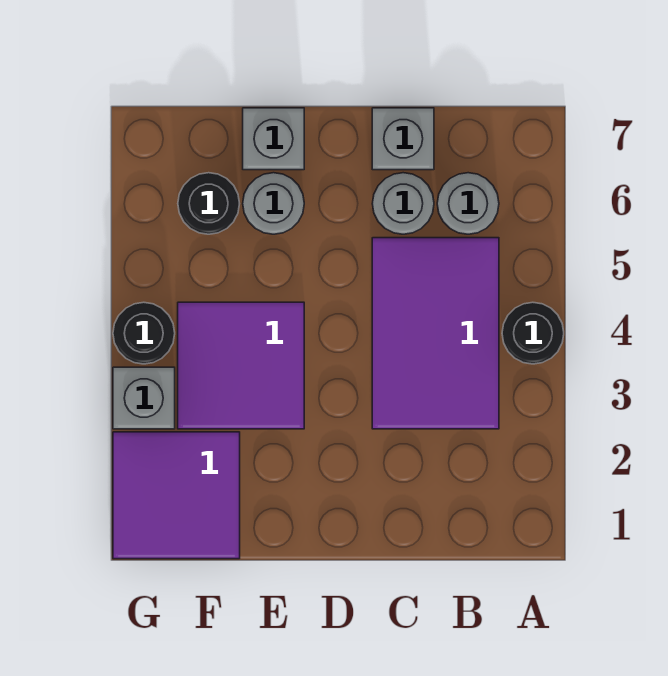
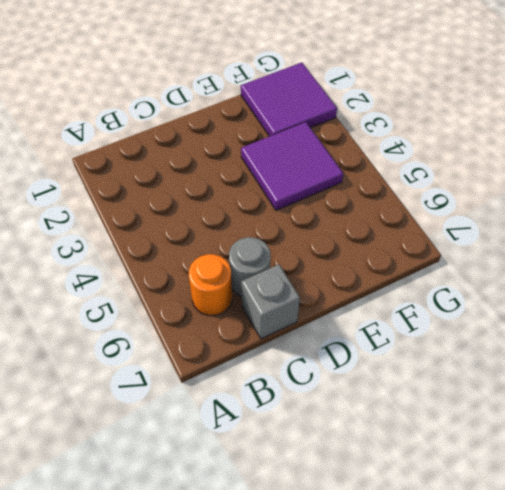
orange 1x1 round brick [189,254,232,316] -> grey 1x1 round brick [437,173,499,234]
none -> black 1x1 round brick [502,302,564,364]
none -> purple 2x3 tile [372,238,499,429]
none -> grey 1x1 round brick [243,173,304,234]

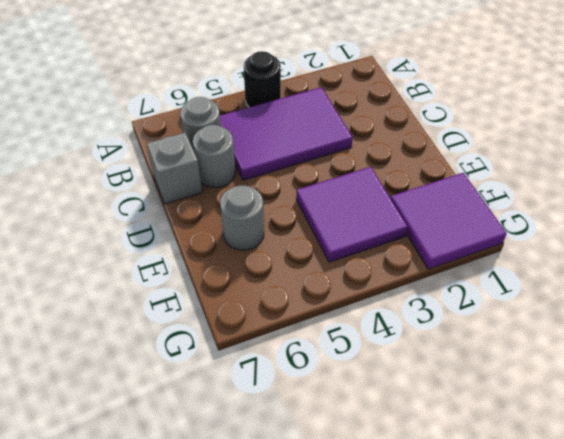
none -> grey 1x1 brick [243,108,304,170]
none -> black 1x1 round brick [178,173,240,234]
none -> grey 1x1 brick [113,367,175,429]

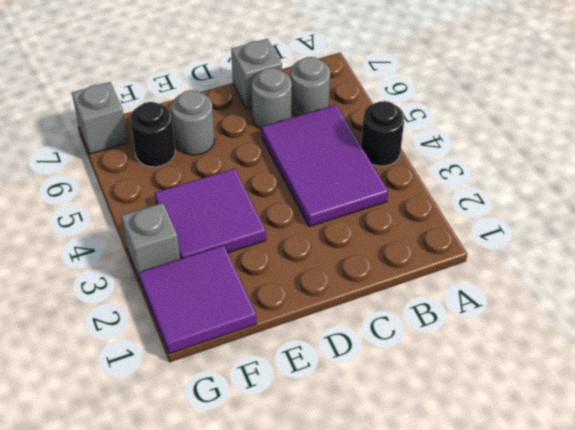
grey 1x1 brick [72,82,128,154] -> grey 1x1 brick moved to [243,108,304,170]
none -> black 1x1 round brick [113,302,175,364]

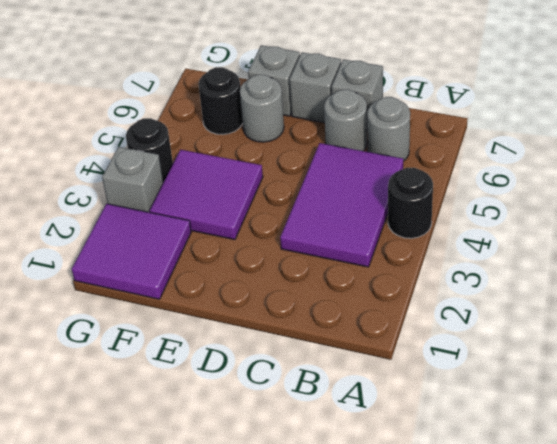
grey 1x1 brick [290,52,341,123] -> none

